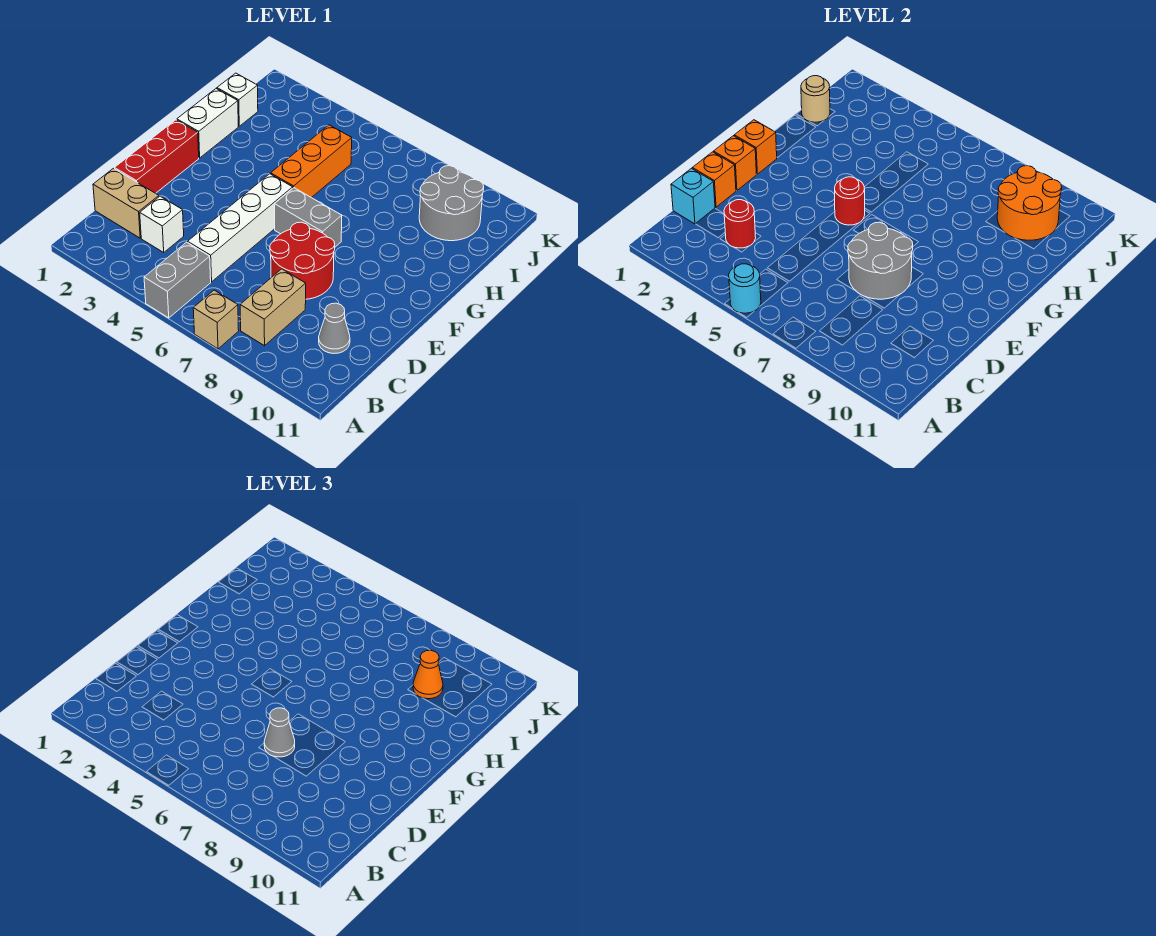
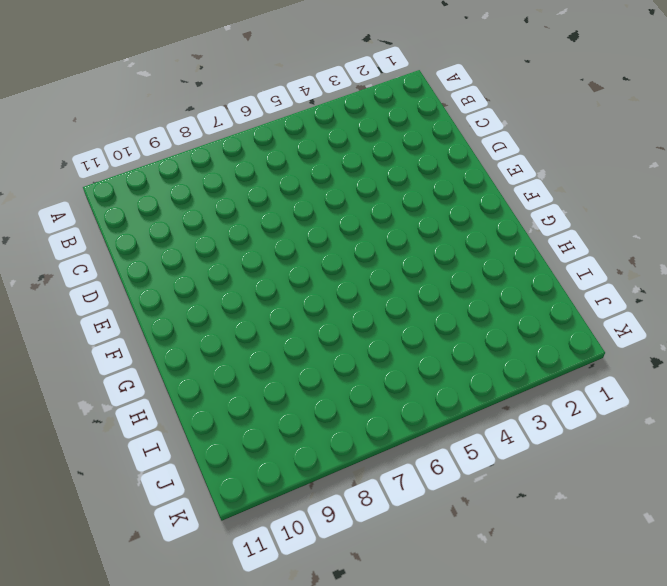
none -> grey 1x2 brick [144,242,211,318]
none -> tan 1x1 brick [193,290,239,349]
none -> tan 1x2 brick [240,269,306,346]

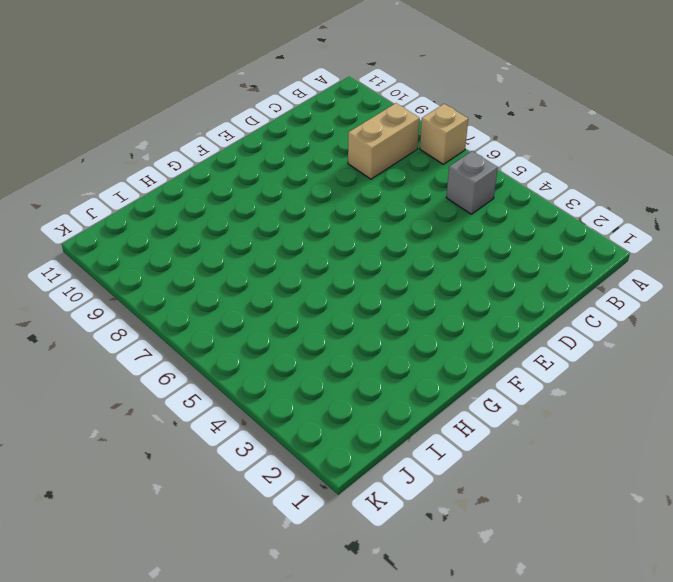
grey 1x1 brick [446,151,498,214] -> grey 1x2 brick [144,242,211,318]
none -> tan 1x2 brick [93,168,159,238]
none -> white 1x1 brick [140,196,184,252]
none -> white 1x4 brick [188,174,293,282]

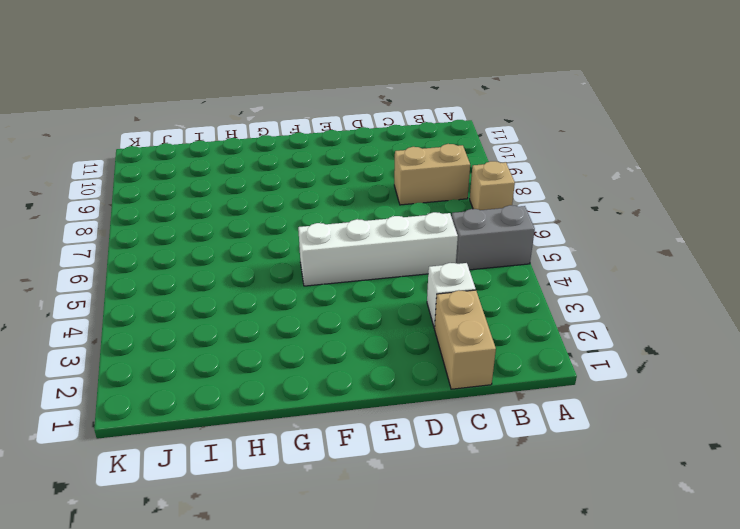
none -> grey 1x1 cone [319,303,350,354]
none -> red 1x3 brick [115,120,199,193]
none -> red 2x2 round brick [270,222,335,299]

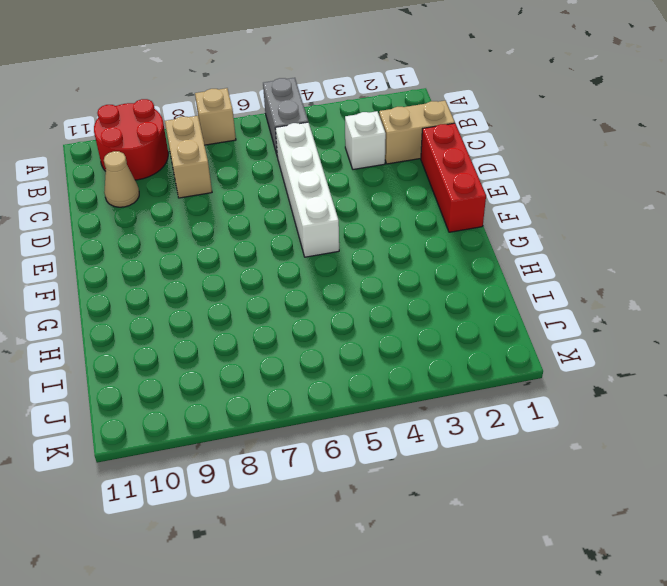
red 2x2 round brick [94,99,168,180] -> red 2x2 round brick moved to [270,222,335,299]
tan 1x1 cone [104,151,139,207] -> grey 1x1 cone [319,303,350,354]
none -> grey 1x2 brick [275,188,342,247]
none -> white 1x2 brick [177,89,238,158]
none -> orange 1x3 brick [271,125,352,198]

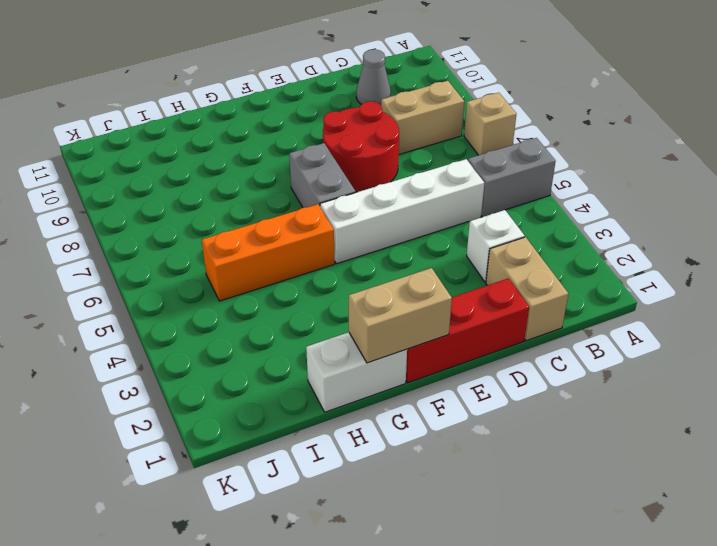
tan 1x2 brick [349,268,452,363] -> orange 1x1 brick [734,120,777,174]
none -> white 1x1 brick [217,73,258,126]
none -> grey 2x2 round brick [419,166,484,241]
none -> cyan 1x1 round brick [729,264,761,313]

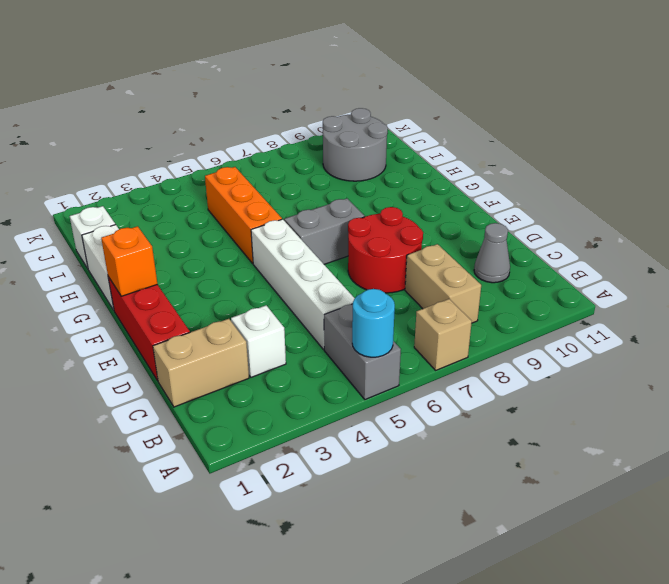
none -> cyan 1x1 brick [671,168,715,224]
none -> red 1x1 round brick [724,200,756,248]
none -> orange 1x1 brick [693,152,736,207]

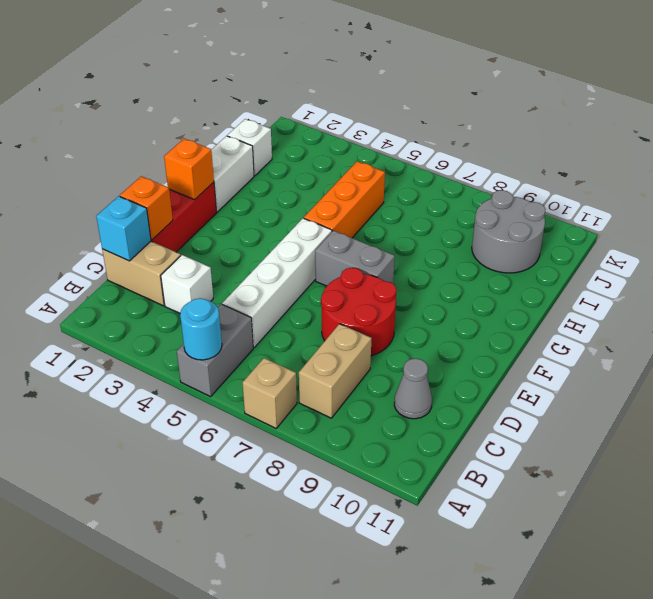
none -> red 1x1 round brick [724,200,756,248]
none -> grey 2x2 round brick [848,222,913,299]
none -> orange 1x1 brick [714,136,757,191]

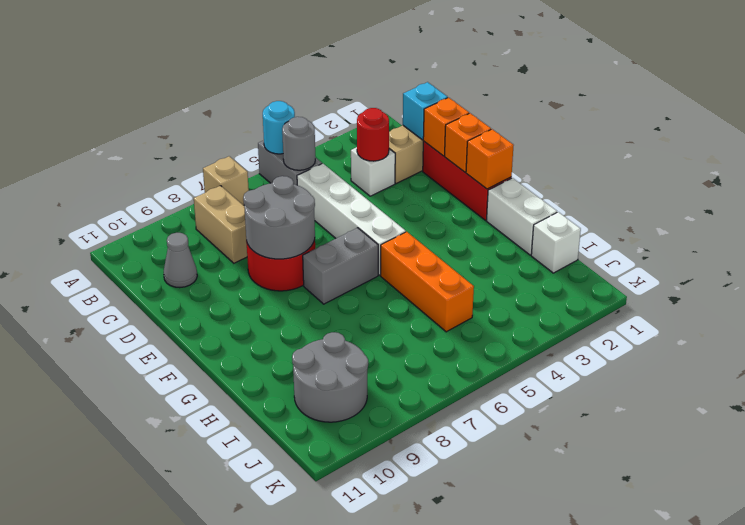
grey 1x1 round brick [282,117,315,170] -> none
none -> red 1x1 round brick [835,177,865,225]
none -> tan 1x1 round brick [801,76,830,122]
none -> orange 2x2 round brick [997,166,1062,240]

